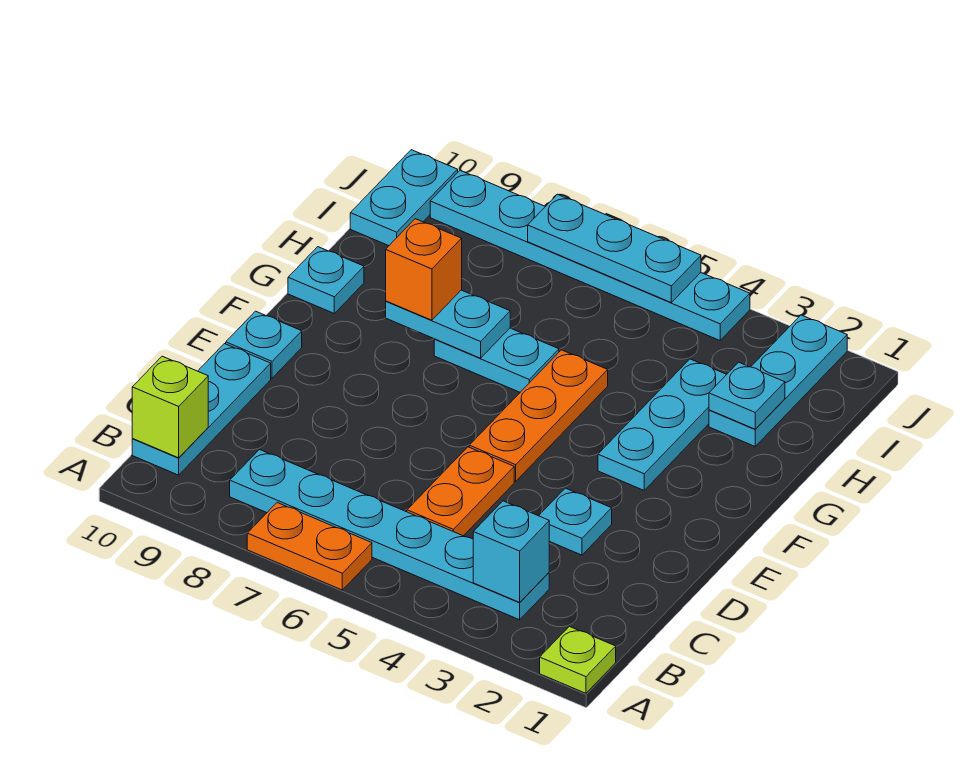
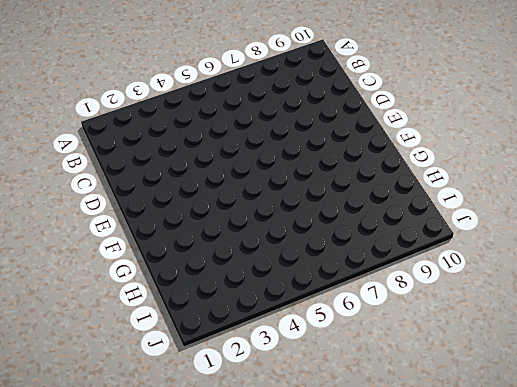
none -> lime 1x1 plate [540,626,616,693]
none -> orange 1x2 plate [247,503,372,590]
none -> cyan 1x6 plate [230,450,549,620]

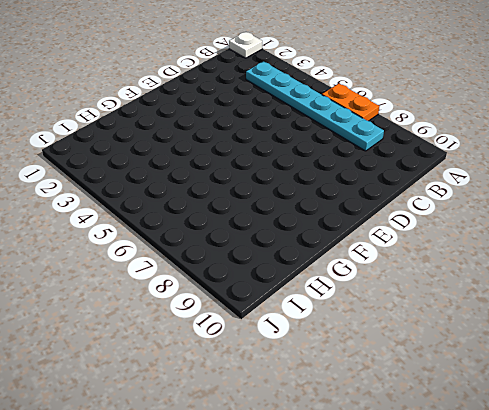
white 1x1 plate [229,32,262,58] -> lime 1x1 plate [540,626,616,693]
none -> cyan 1x3 plate [132,344,271,475]
none -> orange 1x2 plate [407,447,514,536]
none -> cyan 1x1 plate [539,488,612,555]

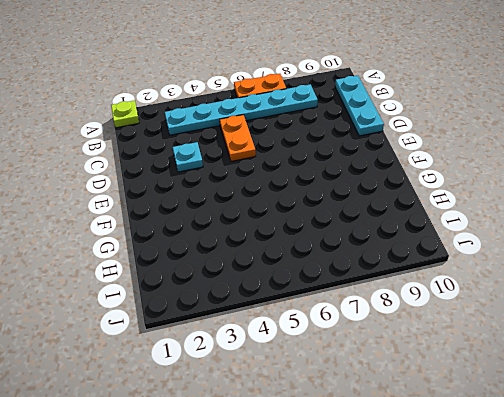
none -> orange 1x3 plate [469,350,608,481]
none -> cyan 1x1 plate [226,311,302,378]
none -> cyan 1x3 plate [598,359,727,490]

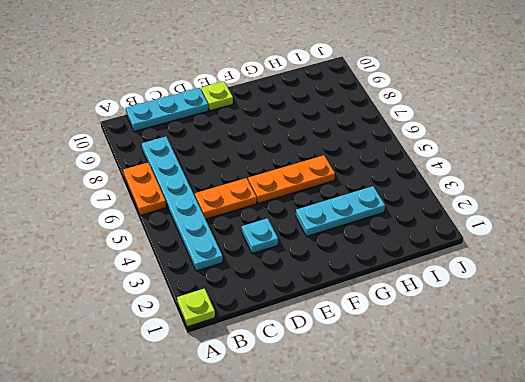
lime 1x1 plate [201,81,233,111] -> cyan 1x1 plate [226,311,302,378]
none -> cyan 1x2 plate [434,328,559,392]
none -> cyan 1x1 plate [288,247,364,313]
none -> cyan 1x3 plate [709,315,847,446]

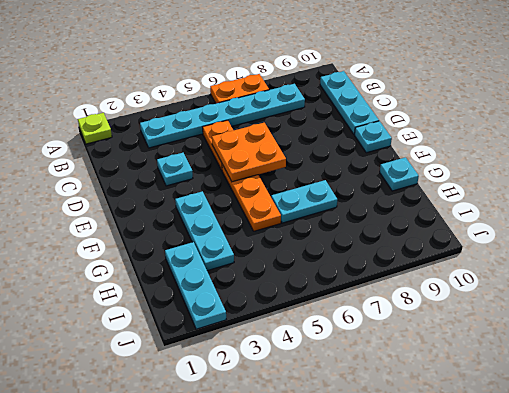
orange 2x2 plate [212,123,286,182] -> none
none -> cyan 1x2 plate [350,150,458,246]
none -> cyan 1x6 plate [430,171,750,340]
none -> cyan 1x1 brick [473,501,549,602]

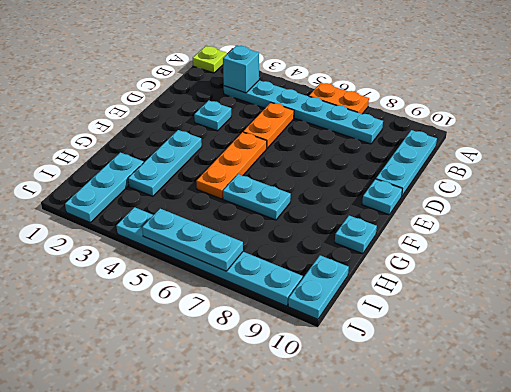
none -> lime 1x1 brick [132,356,208,458]
none -> cyan 1x2 plate [386,290,510,358]
none -> cyan 1x1 plate [709,362,785,429]

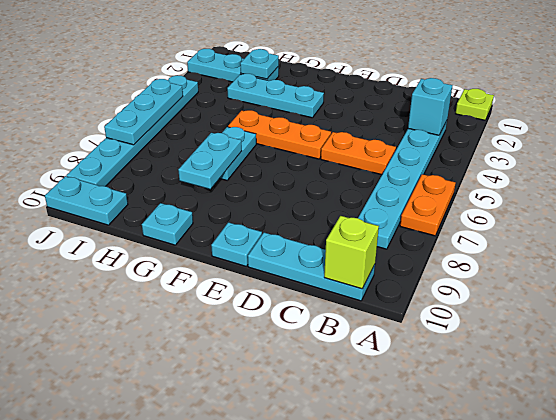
none -> cyan 1x1 plate [539,488,612,555]
none -> orange 1x1 brick [386,219,462,320]

